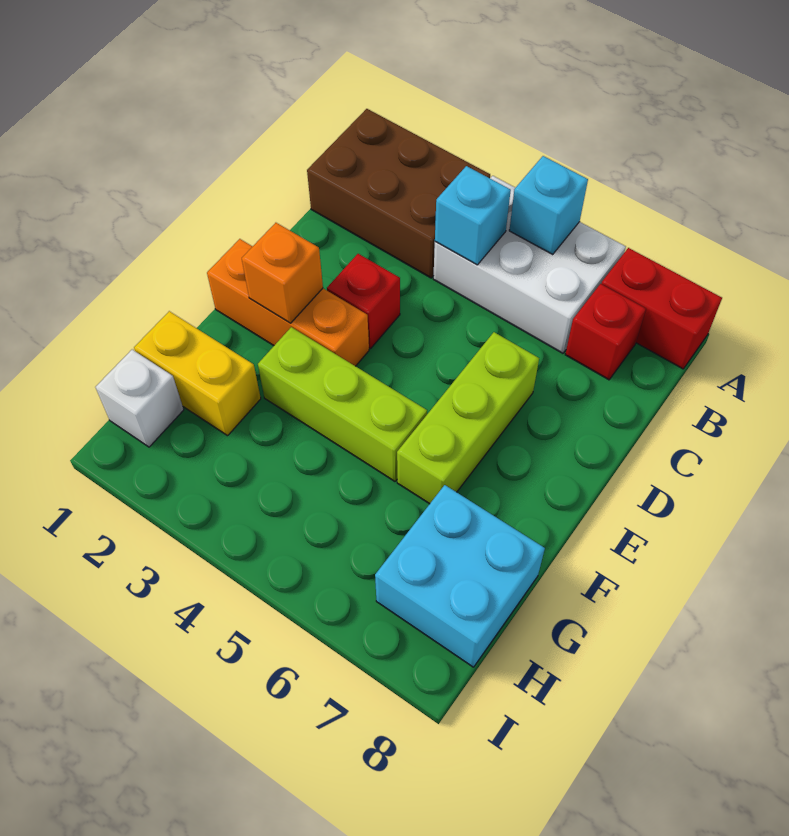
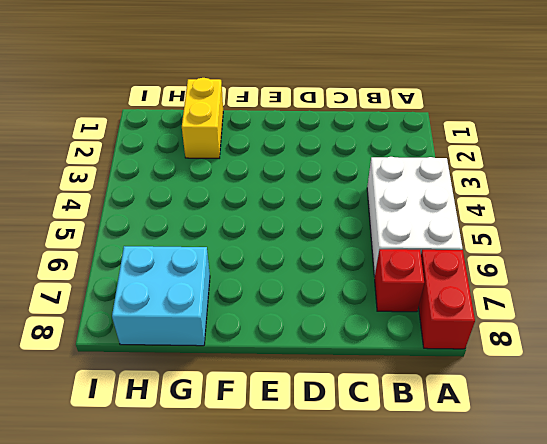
none -> brown 2x3 brick [307,109,490,278]
none -> red 1x1 brick [327,254,400,349]
none -> lime 1x3 brick [397,332,539,504]

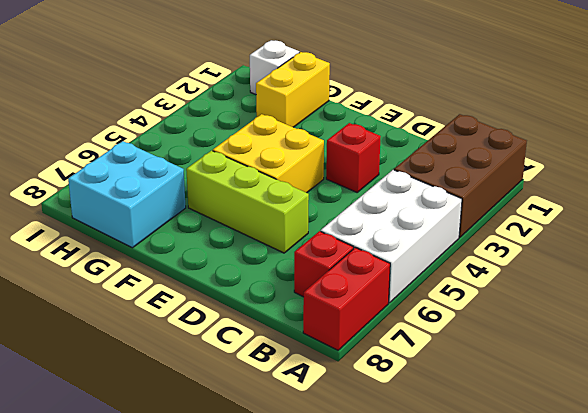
yellow 2x2 brick [213,114,324,193] -> lime 1x3 brick [258,327,427,481]
none -> orange 1x3 brick [207,239,369,366]
none -> cyan 1x1 brick [509,156,588,255]
none -> cyan 1x1 brick [435,166,511,265]

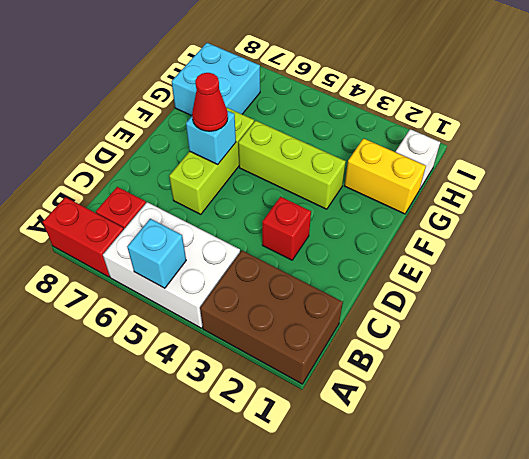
cyan 1x1 brick [186,111,236,164] -> cyan 1x1 brick moved to [435,166,511,265]
red 1x1 cone [192,73,228,131] -> none
none -> orange 1x3 brick [207,239,369,366]
none -> orange 1x1 brick [242,223,323,323]

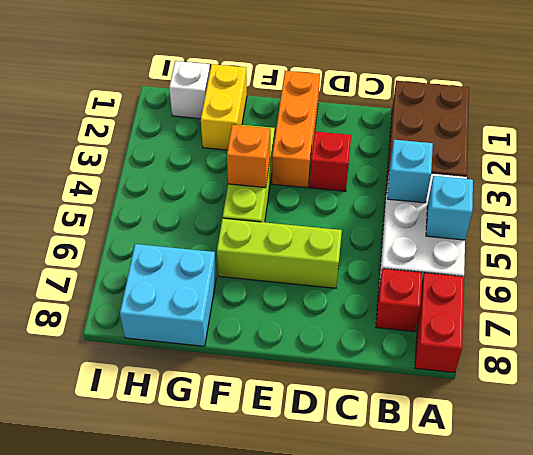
orange 1x1 brick [227,125,270,188] -> orange 1x1 brick moved to [242,223,323,323]

